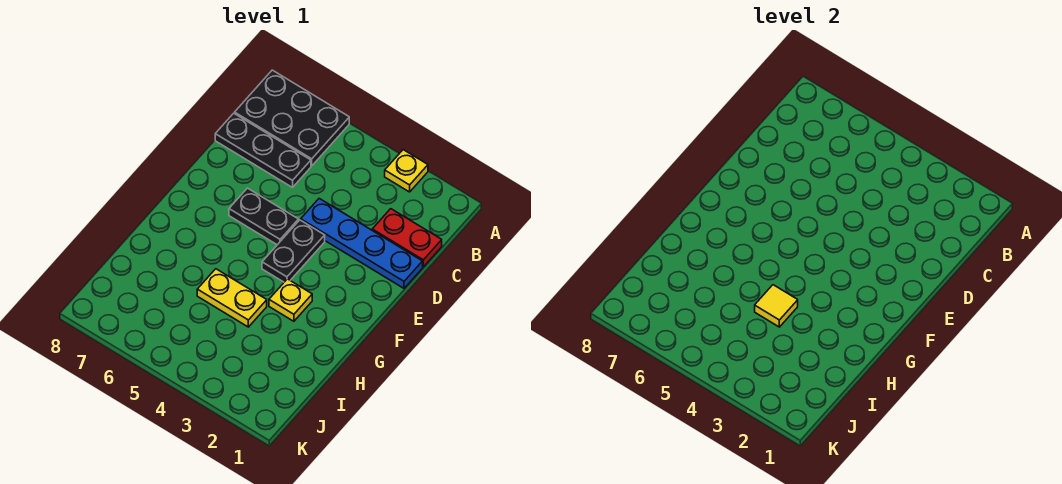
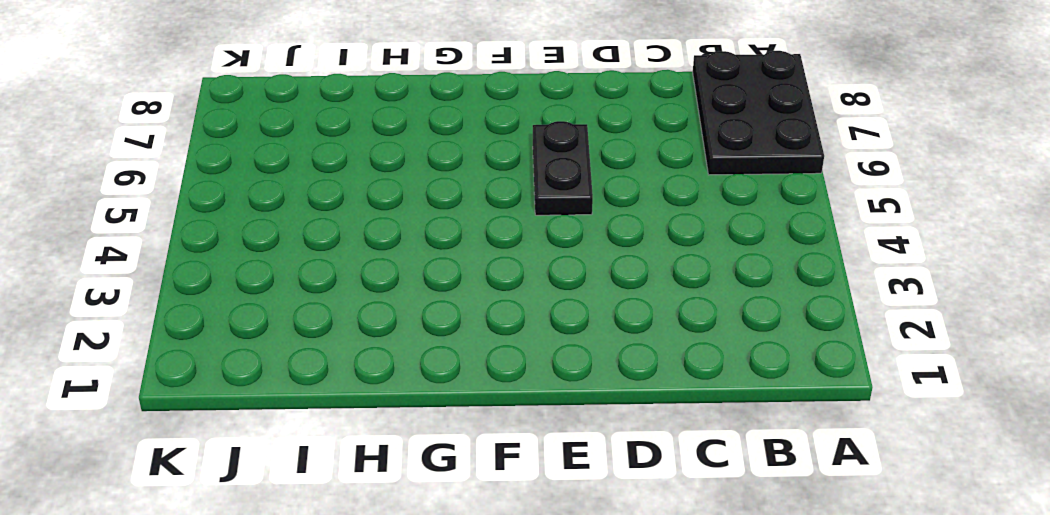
none -> yellow 1x1 plate [385,150,428,192]
none -> red 1x2 plate [372,209,442,267]

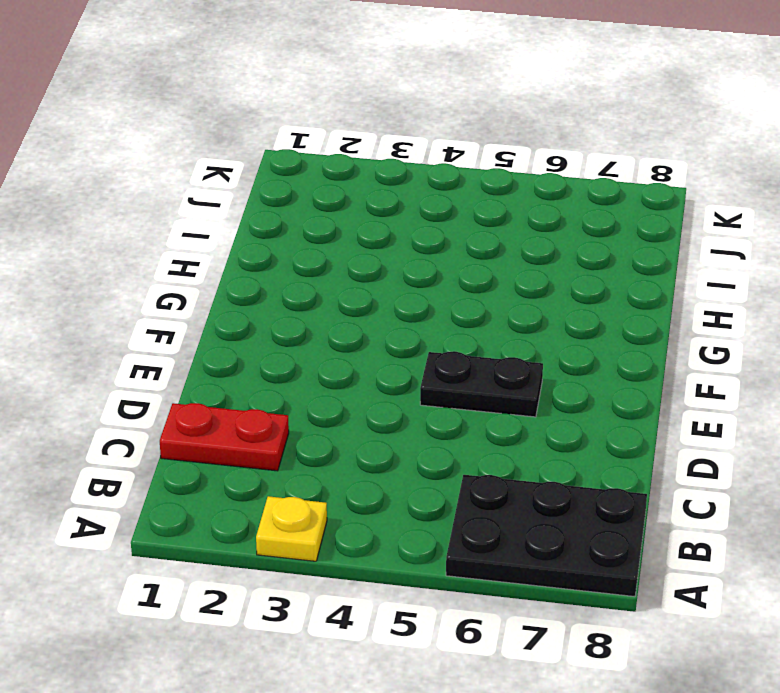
none -> black 1x3 plate [215,113,311,187]
none -> blue 1x4 plate [301,199,423,288]

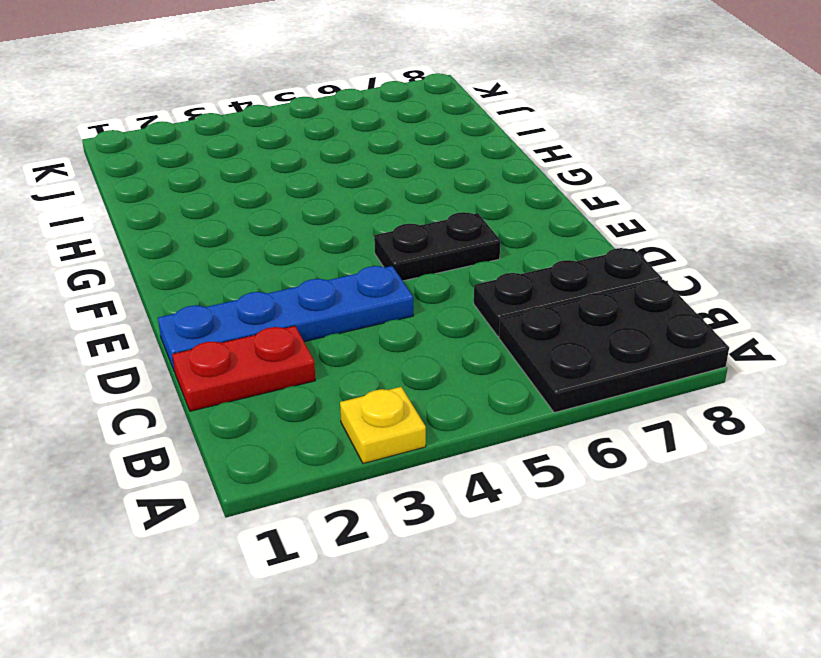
none -> black 1x2 plate [262,220,325,282]
none -> yellow 1x1 plate [269,279,312,321]

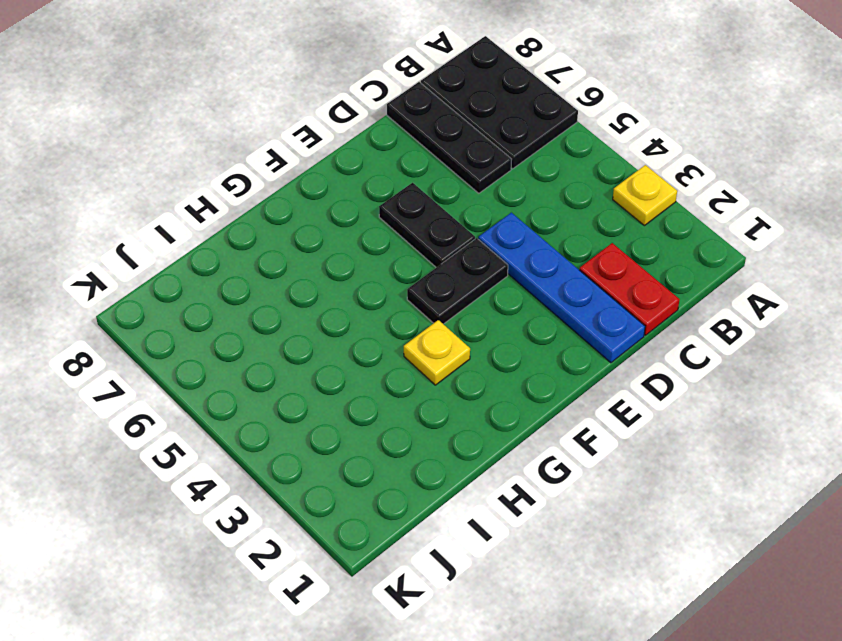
none -> yellow 1x2 plate [197,269,267,327]
none -> yellow 1x1 tile [755,285,798,327]

